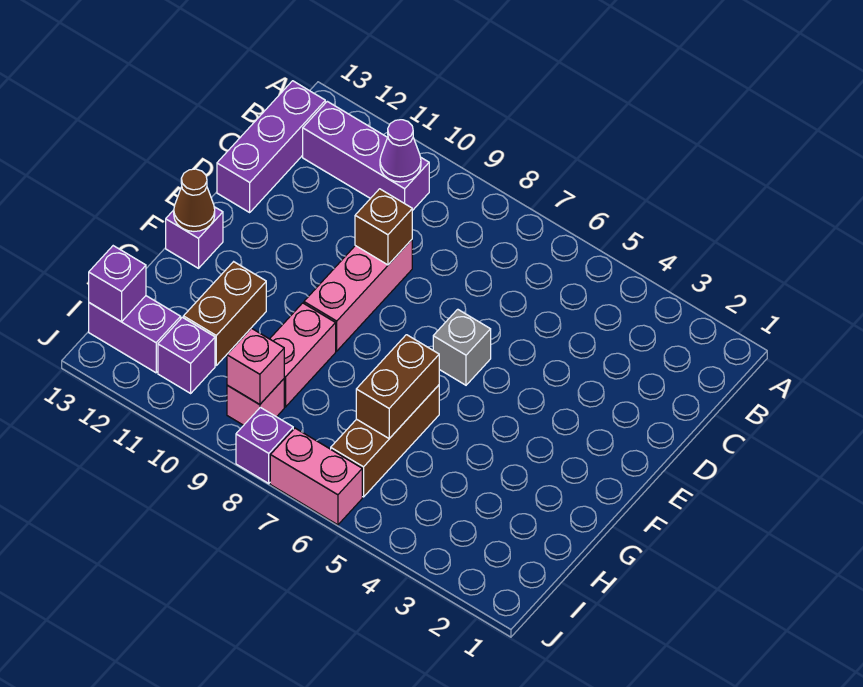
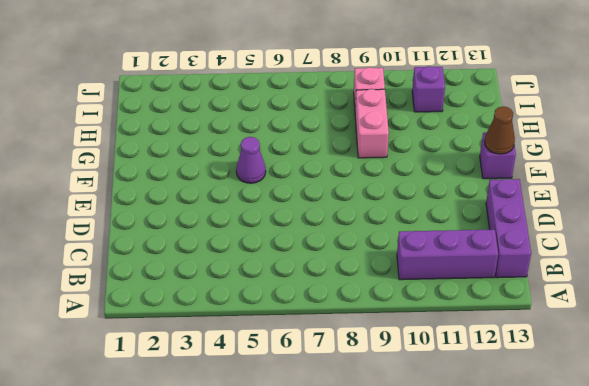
purple 1x1 cone [236,137,266,183] -> purple 1x1 cone moved to [380,120,421,182]
none -> pink 1x3 brick [304,240,412,351]
none -> grey 1x1 brick [433,309,491,385]
none -> brown 1x3 brick [331,385,439,497]

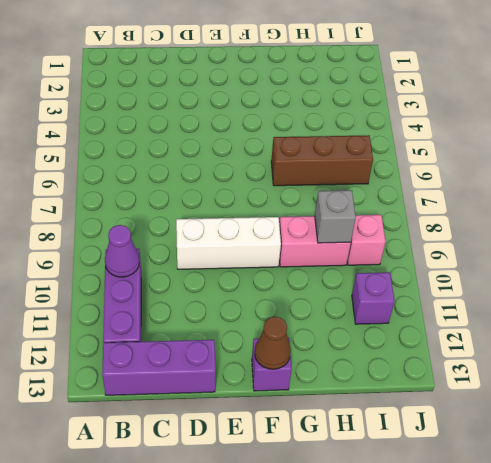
white 1x3 brick [176,217,281,269] -> pink 1x3 brick [304,240,412,351]
grey 1x1 brick [315,190,356,243] -> grey 1x1 brick moved to [433,309,491,385]
none -> brown 1x2 brick [183,262,266,365]
none -> purple 1x2 brick [89,296,181,373]
none -> pink 1x2 brick [270,428,362,525]

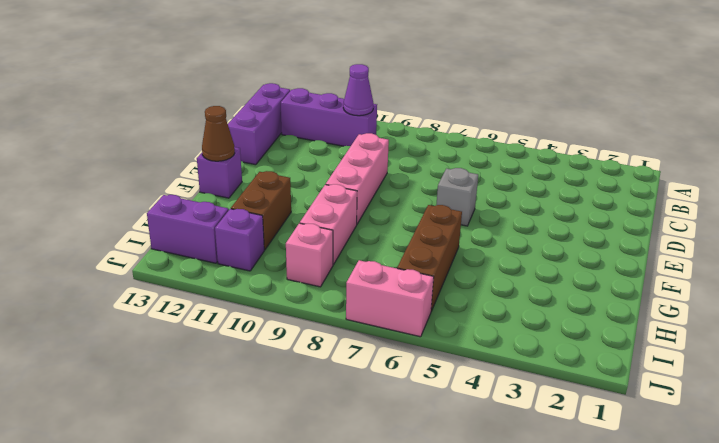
none -> purple 1x1 brick [236,407,293,483]
none -> brown 1x1 brick [355,189,412,265]
none -> brown 1x2 brick [356,335,439,438]

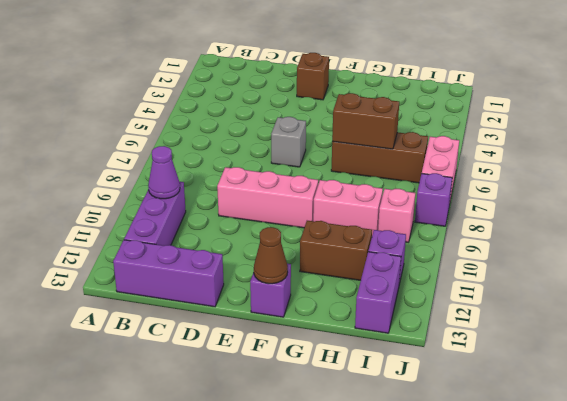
brown 1x1 brick [297,53,329,100] -> brown 1x1 brick moved to [355,189,412,265]
none -> pink 1x1 brick [227,328,284,405]
none -> purple 1x1 brick [89,246,146,322]

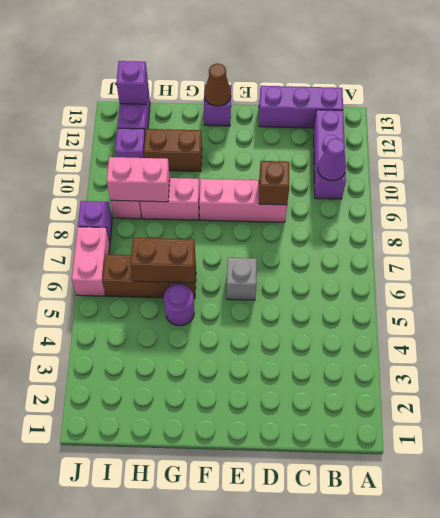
purple 1x1 round brick [164,284,194,326] -> none
pink 1x2 brick [107,157,170,202] -> pink 1x1 brick [227,328,284,405]

